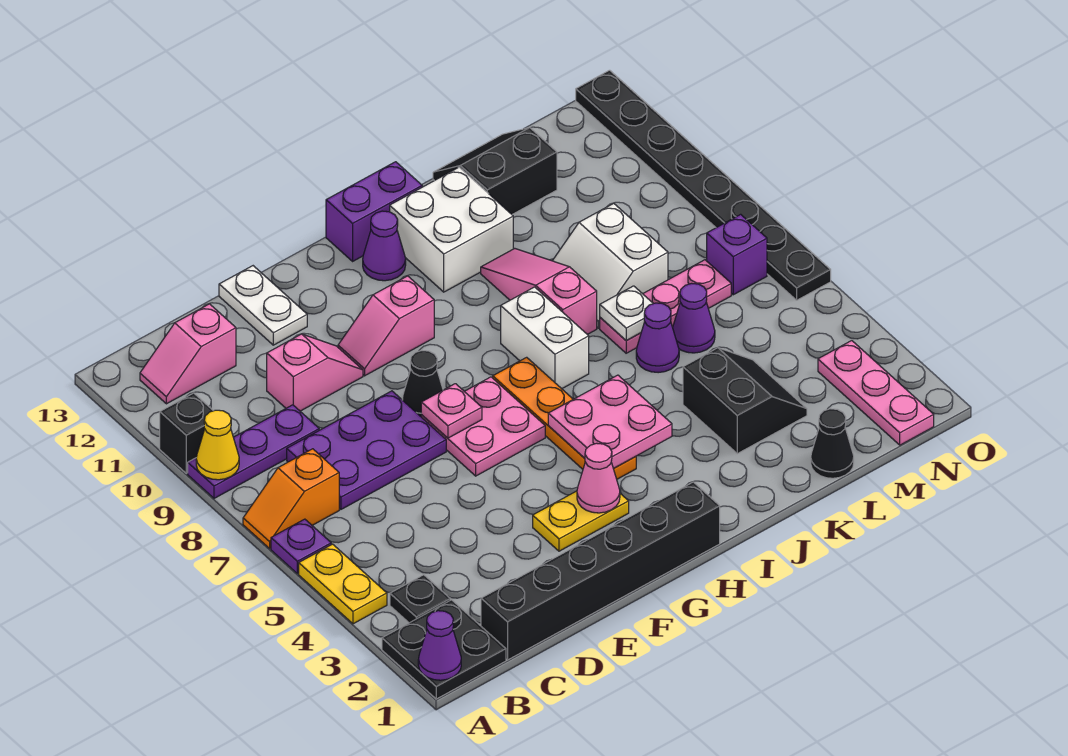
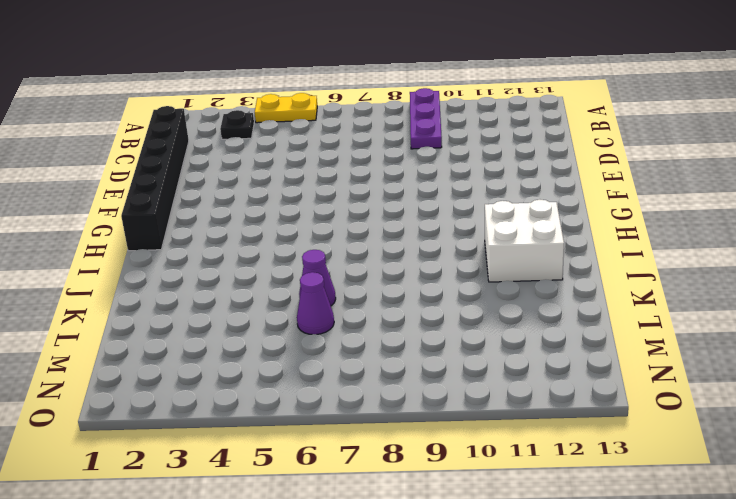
none -> black 2x2 plate [382,600,506,699]
none -> purple 1x1 plate [271,519,331,574]
none -> orange 1x2 slope [243,449,339,548]
none -> black 1x1 brick [160,393,213,473]

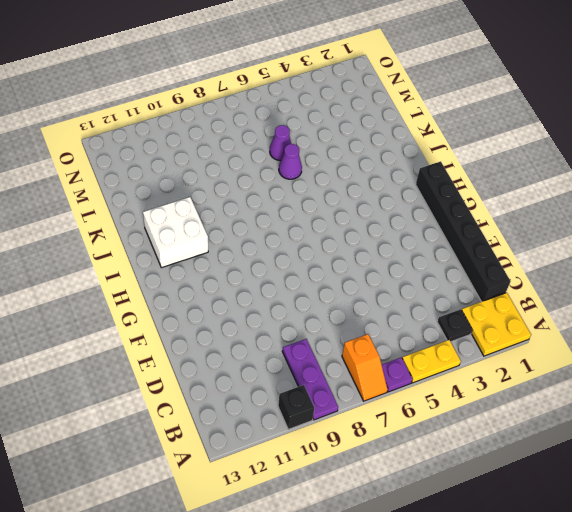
yellow 2x2 plate [462,293,531,356] -> black 2x2 plate [382,600,506,699]
none -> pink 1x2 slope [140,304,236,404]
none -> purple 2x3 plate [287,391,446,509]
none -> pink 1x2 slope [267,334,363,411]
none -> white 1x2 plate [219,266,307,345]

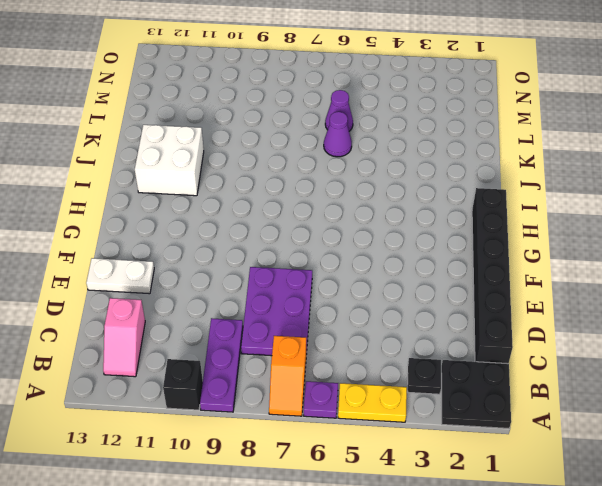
none -> pink 1x2 slope [267,334,363,411]
none -> yellow 1x2 plate [533,491,629,551]
none -> pink 2x2 plate [421,377,545,476]
none -> black 1x1 cone [402,351,443,416]

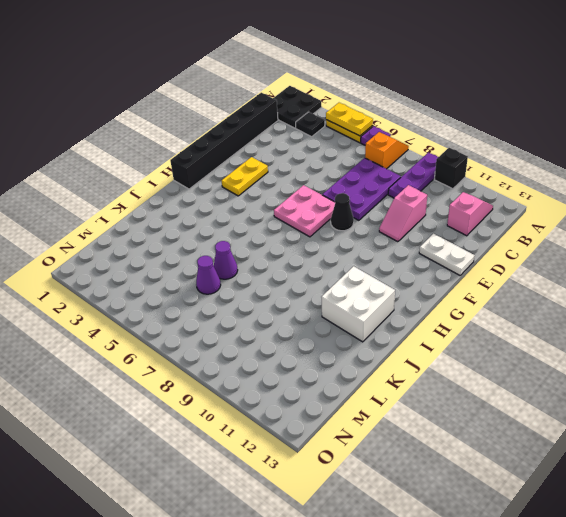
yellow 1x2 plate [326,103,373,136] -> none
none -> pink 1x2 slope [338,276,434,376]
none -> orange 1x4 plate [493,357,636,479]
none -> purple 1x1 cone [363,211,406,281]
none -> purple 1x2 brick [326,162,422,261]

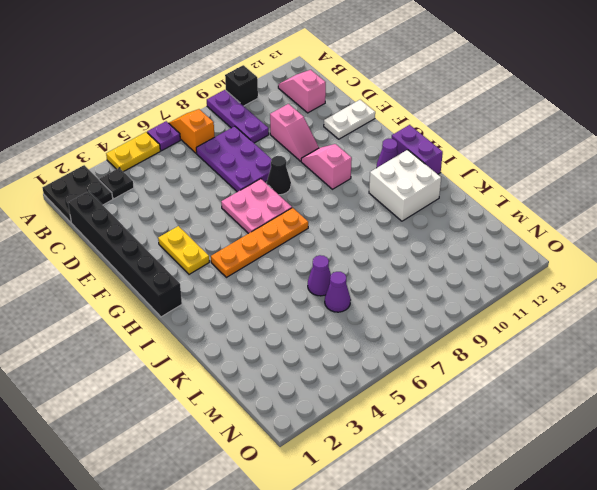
none -> white 1x2 brick [501,287,589,389]
none -> pink 1x3 slope [481,248,597,334]
none -> black 2x2 slope [683,348,807,454]
none -> pink 1x3 plate [600,260,731,353]

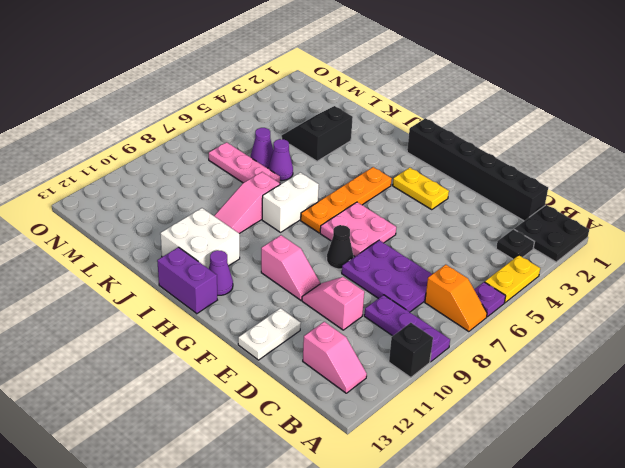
none -> white 2x2 slope [553,203,668,328]
none -> black 2x2 slope [433,128,557,214]
none -> black 1x1 cone [811,409,854,478]
none -> pink 1x3 plate [818,341,934,445]

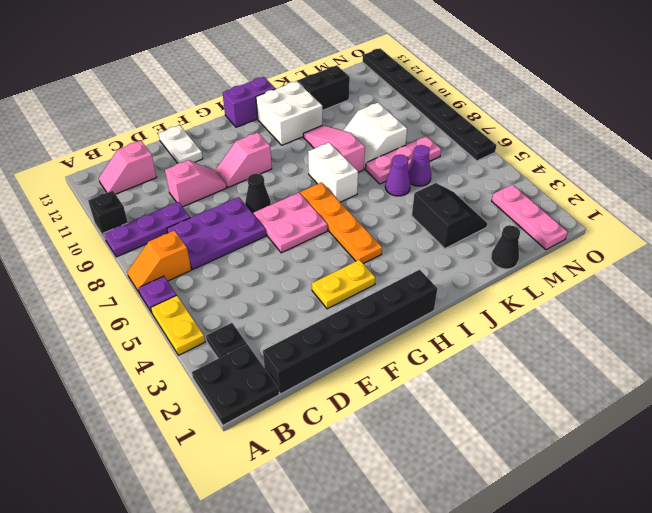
none -> purple 1x1 cone [363,211,406,281]
none -> purple 1x1 brick [707,214,767,295]
none -> purple 1x1 cone [418,611,461,680]
none -> yellow 1x1 cone [196,410,239,480]

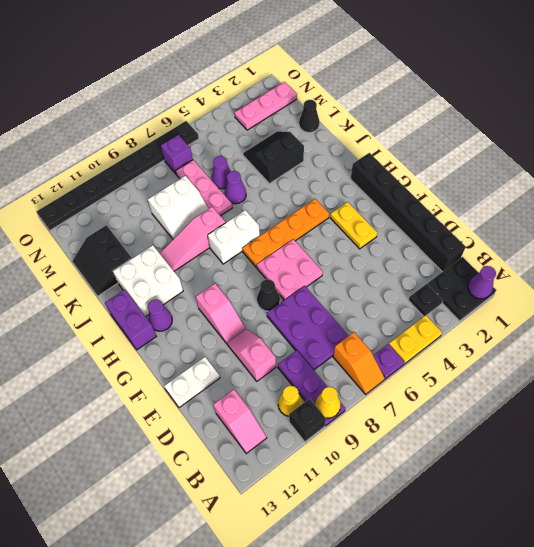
yellow 1x1 cone [278,386,303,416] -> none
none -> pink 1x1 plate [421,384,482,438]
none -> pink 1x1 cone [577,443,620,513]
none -> pink 2x2 plate [548,375,672,469]
none -> white 1x1 plate [600,286,653,341]

